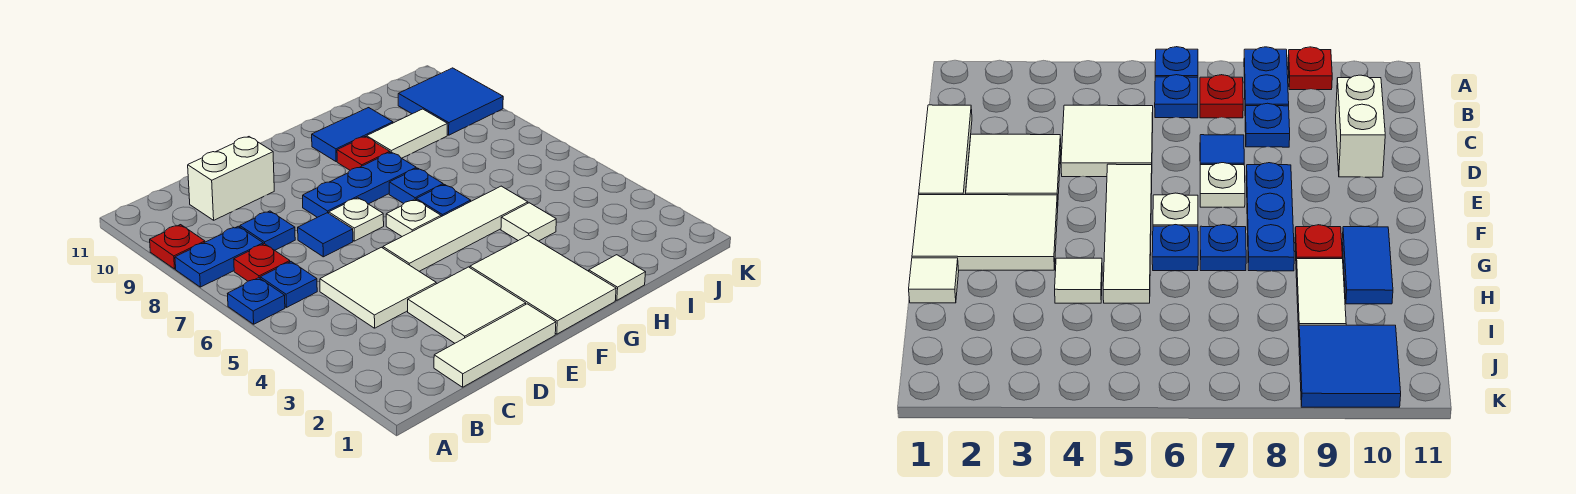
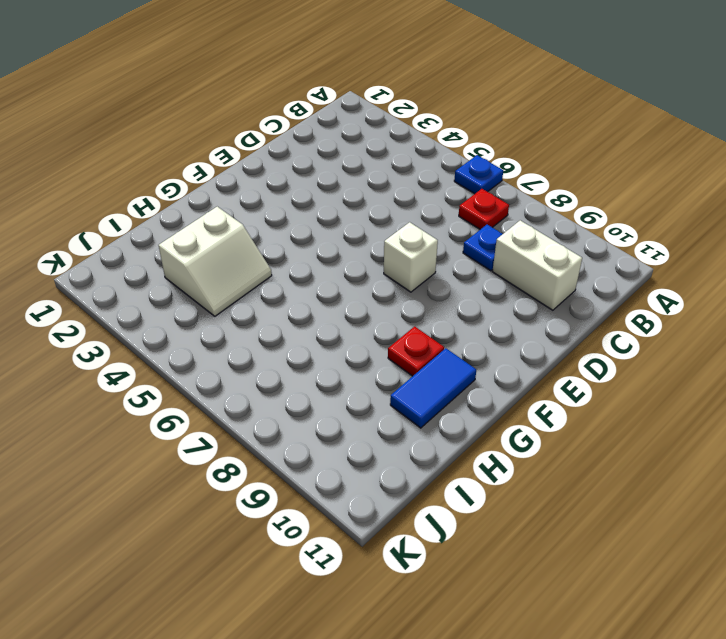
white 1x2 brick [492,220,582,310] -> white 1x2 brick turned to [188,137,274,220]
white 1x1 brick [384,222,438,292] -> white 1x1 plate [329,198,384,241]
white 2x2 slope [159,207,272,316] -> white 1x1 tile [501,203,556,241]
none -> blue 1x2 plate [175,226,263,287]
none -> red 1x1 plate [150,225,205,269]
none -> blue 1x1 plate [260,262,317,307]

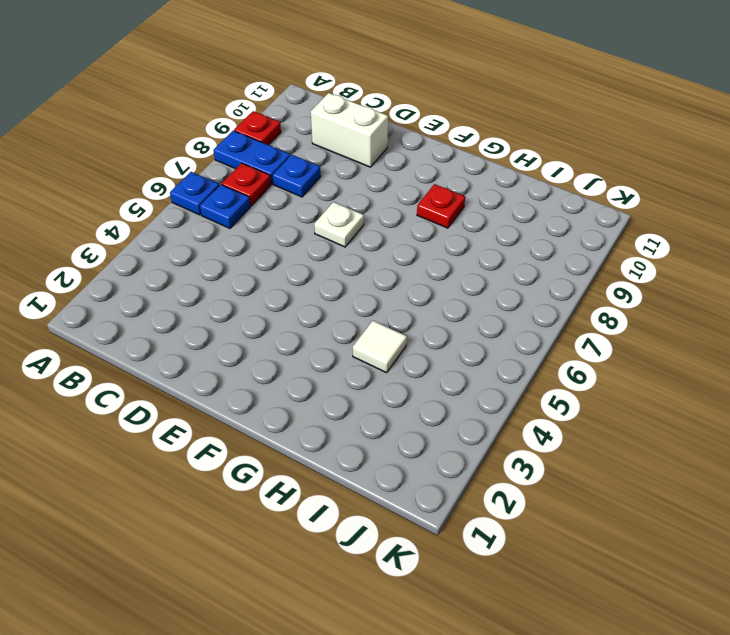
none -> white 1x3 tile [434,304,556,387]
none -> white 2x2 tile [320,247,436,328]
none -> white 2x2 tile [408,267,526,343]

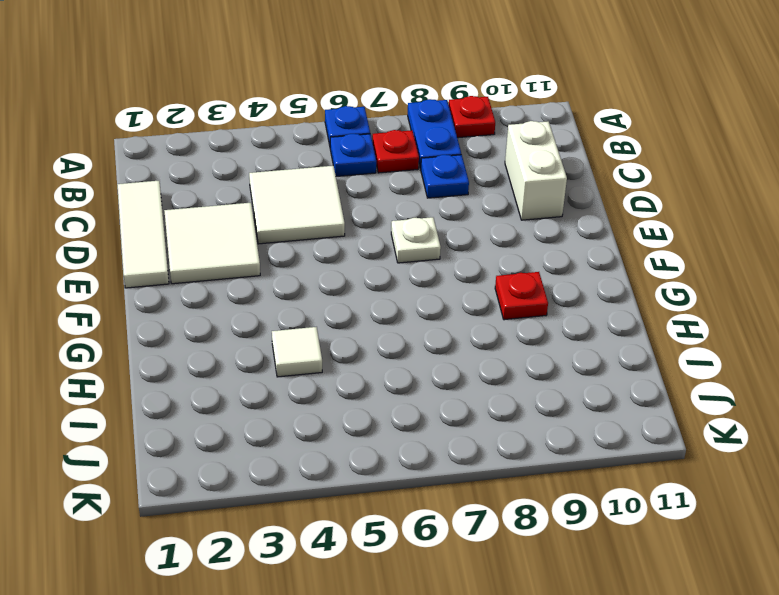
none -> blue 1x1 tile [298,213,353,257]
none -> white 1x4 tile [383,186,528,271]
none -> blue 1x3 plate [303,152,416,217]

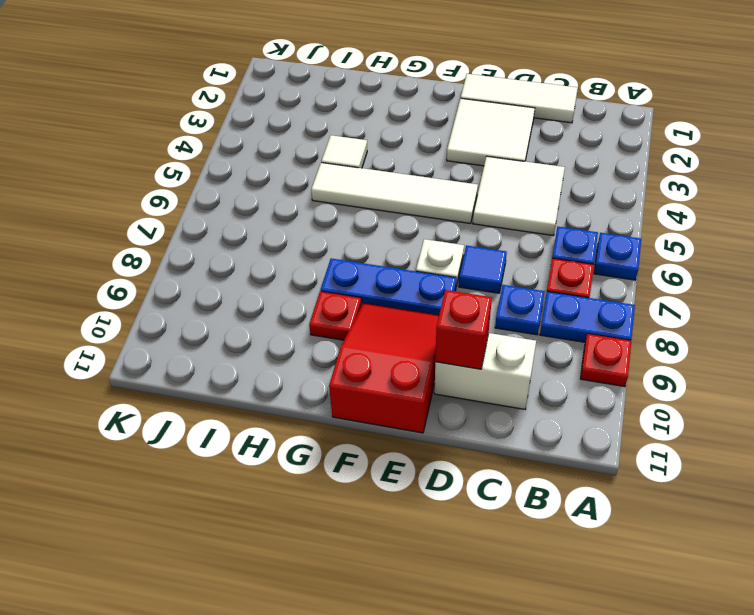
red 1x1 brick [435,290,492,369] -> none
red 2x3 slope [329,303,439,433] -> none
none -> white 2x3 tile [470,235,616,334]
none -> white 1x1 plate [386,199,441,236]
none -> blue 1x1 plate [416,185,471,217]

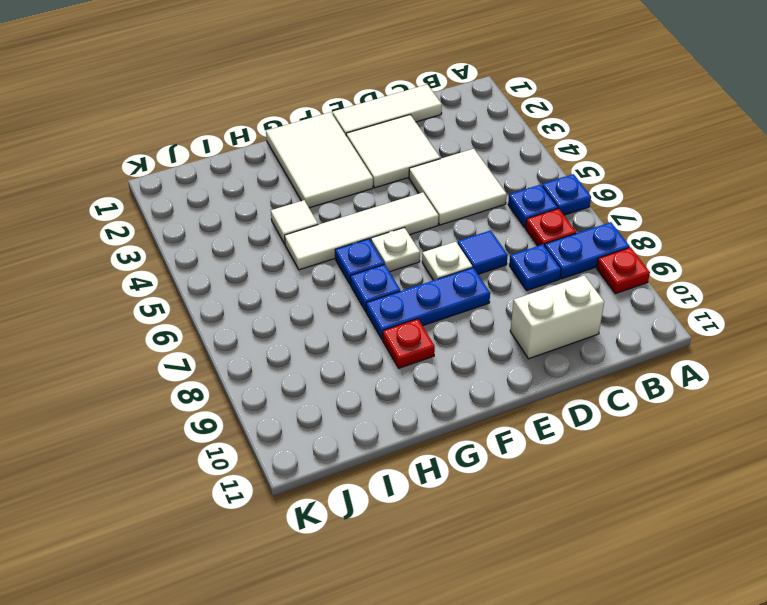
none -> blue 1x2 tile [312,108,393,162]
none -> white 1x1 tile [589,255,646,300]
none -> white 1x2 tile [367,109,447,158]

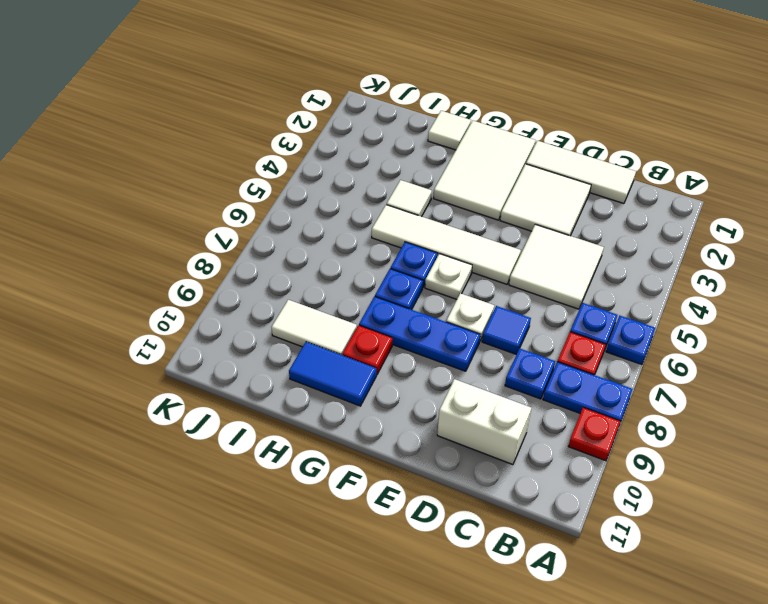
none -> blue 2x2 tile [398,68,503,135]

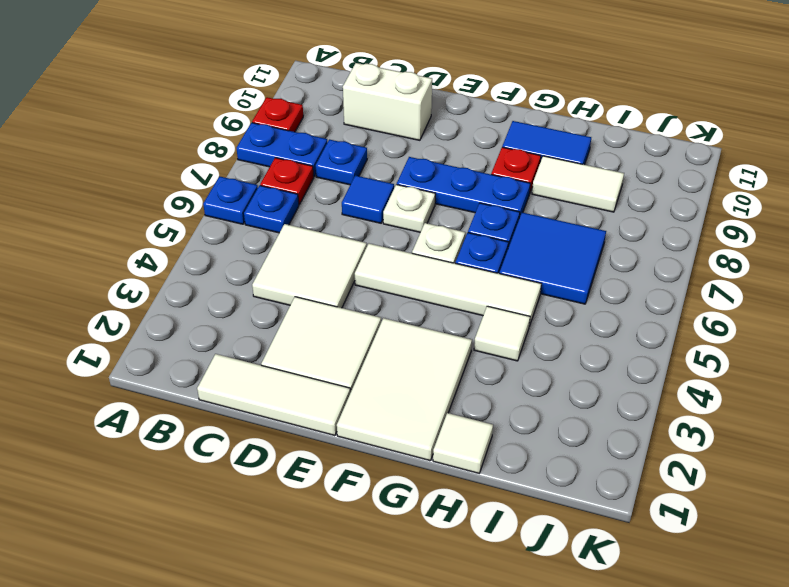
blue 2x2 tile [499,212,606,304] -> blue 2x2 tile moved to [398,68,503,135]

